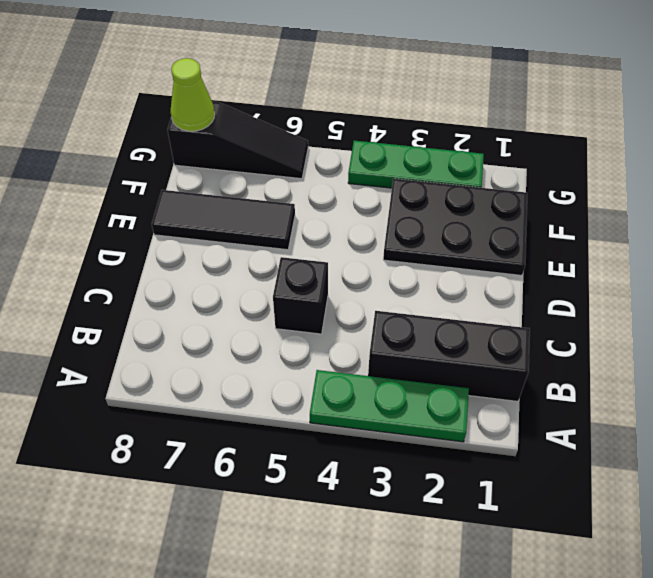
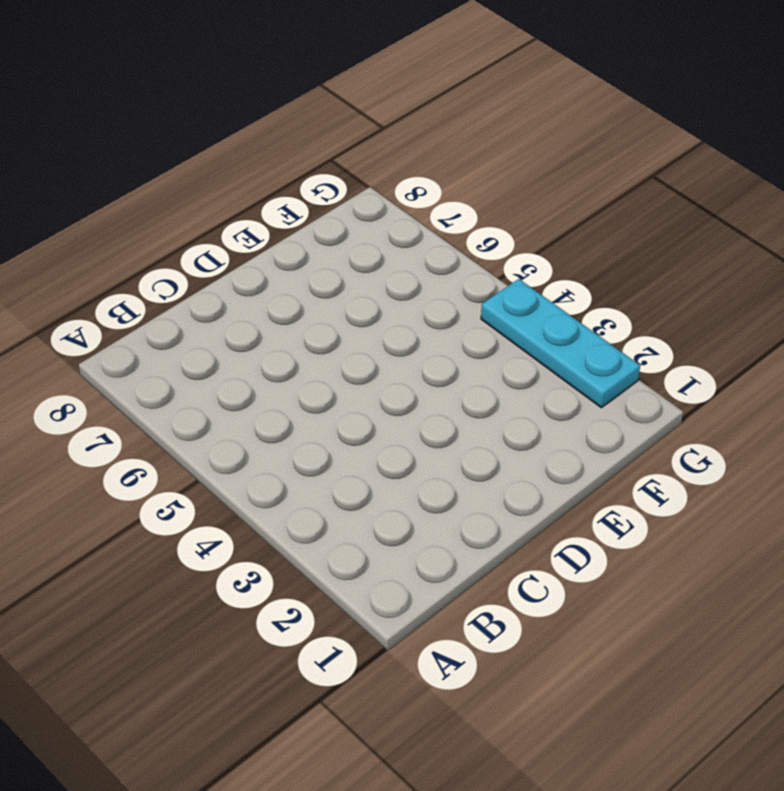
cyan 1x3 plate [481,279,640,408] -> green 1x3 plate [348,141,484,188]
none -> green 1x3 plate [310,370,469,442]
none -> black 1x3 brick [368,311,530,401]

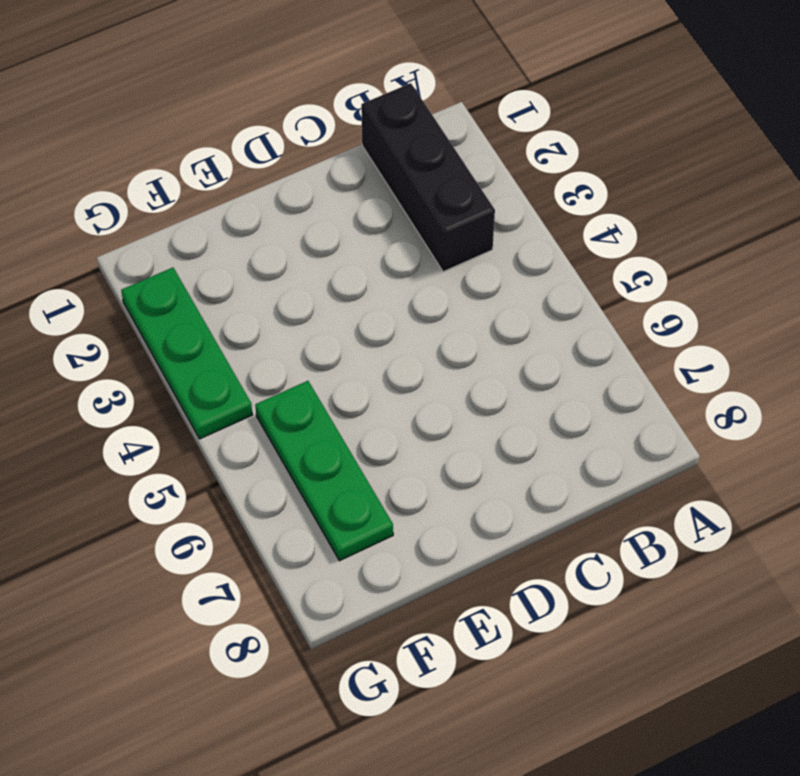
green 1x3 plate [255,381,393,561] -> green 1x3 plate moved to [310,370,469,442]
none -> black 1x1 brick [273,257,328,334]
none -> black 2x3 plate [383,179,527,275]

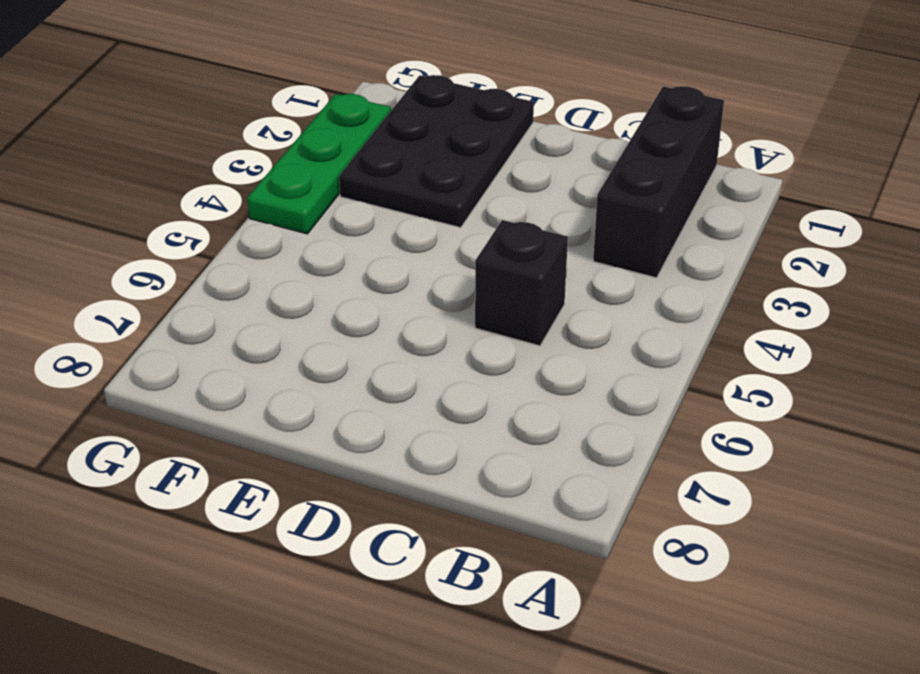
none -> green 1x3 plate [310,370,469,442]
none -> black 1x3 tile [152,190,295,250]

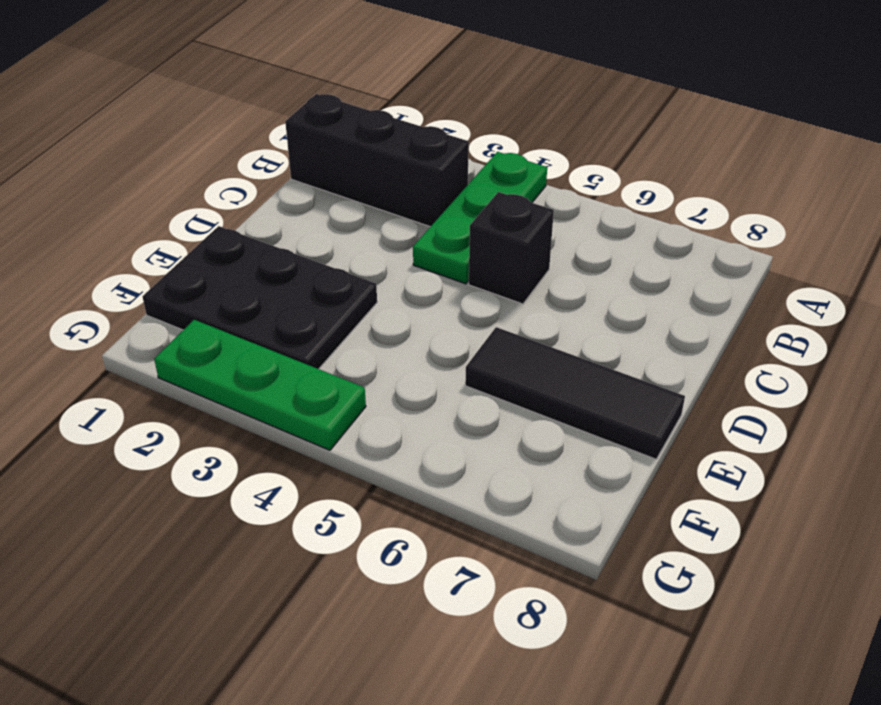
green 1x3 plate [413,152,547,284] -> green 1x3 plate turned to [310,370,469,442]
none -> black 1x3 slope [167,102,308,179]
none -> lime 1x1 cone [170,58,215,131]

